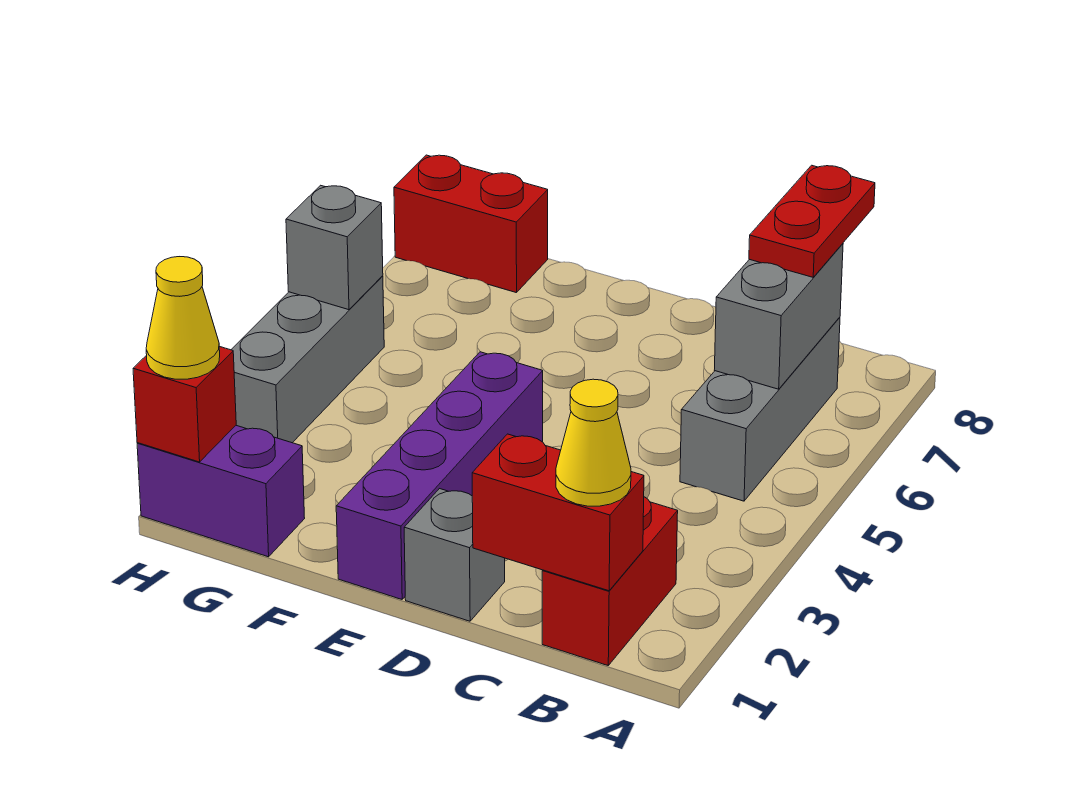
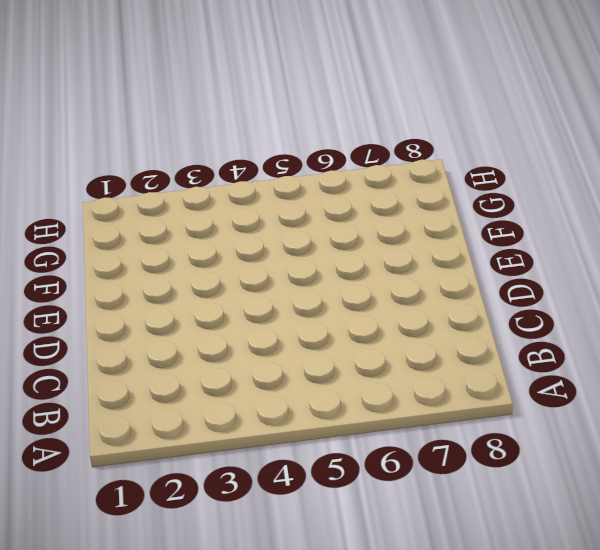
none -> red 1x2 brick [542,497,678,665]
none -> grey 1x3 brick [680,317,840,501]
none -> grey 1x1 brick [404,489,505,621]

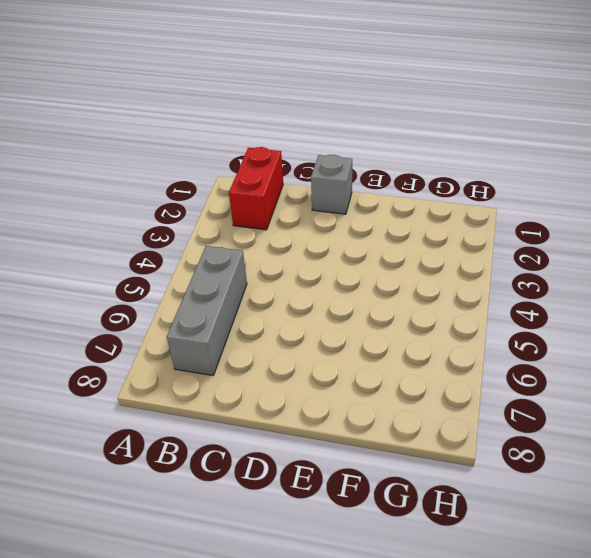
none -> purple 1x4 brick [336,352,543,599]
none -> purple 1x2 brick [137,426,305,557]
none -> red 1x2 brick [394,155,548,293]

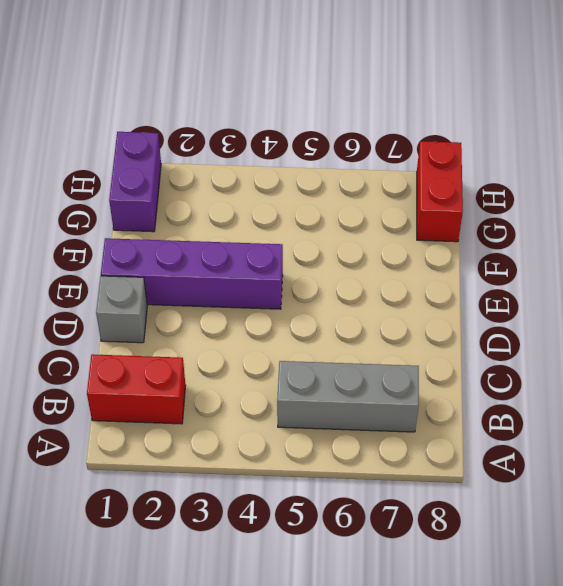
none -> grey 1x3 brick [231,276,384,443]
none -> red 1x2 brick [472,434,644,591]
none -> grey 1x2 brick [714,244,843,389]

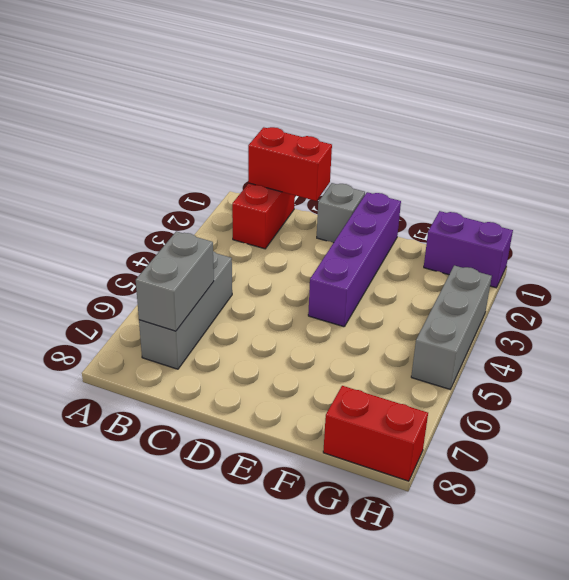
none -> red 1x1 brick [133,346,236,462]
none -> grey 1x1 brick [286,185,383,310]
none -> yellow 1x1 cone [556,379,631,506]

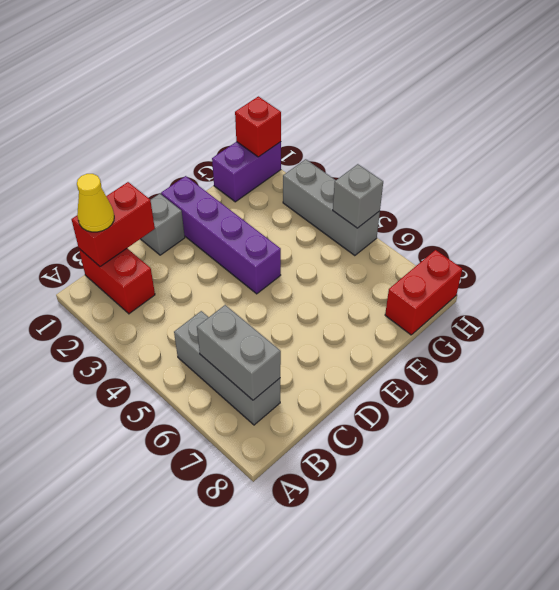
none -> red 1x2 plate [749,165,875,277]
none -> yellow 1x1 cone [146,257,220,379]

